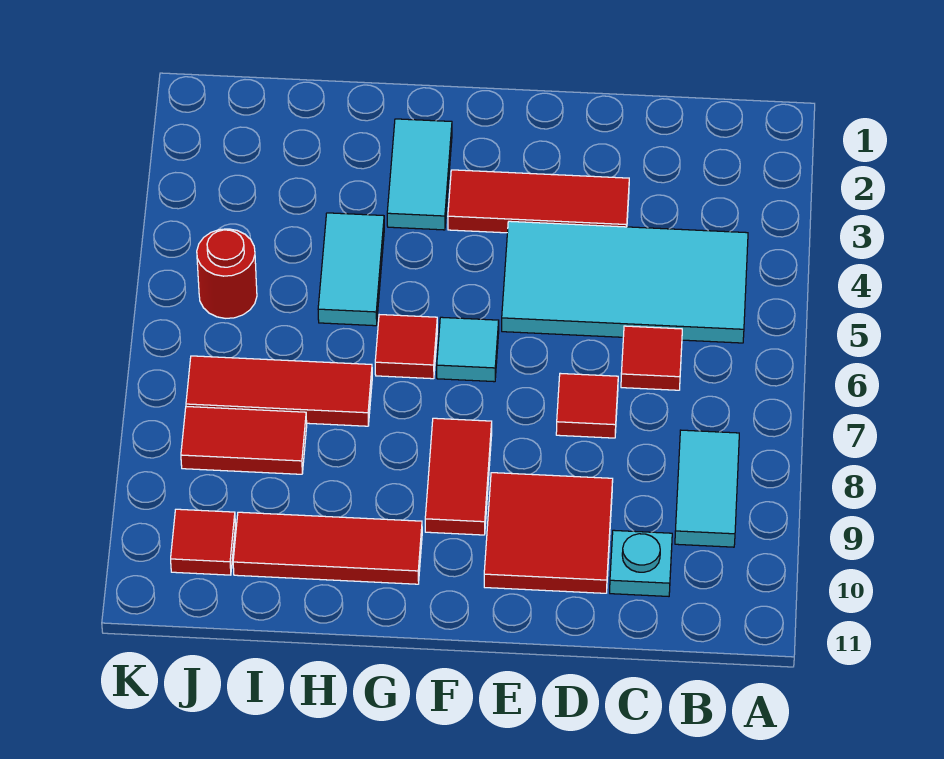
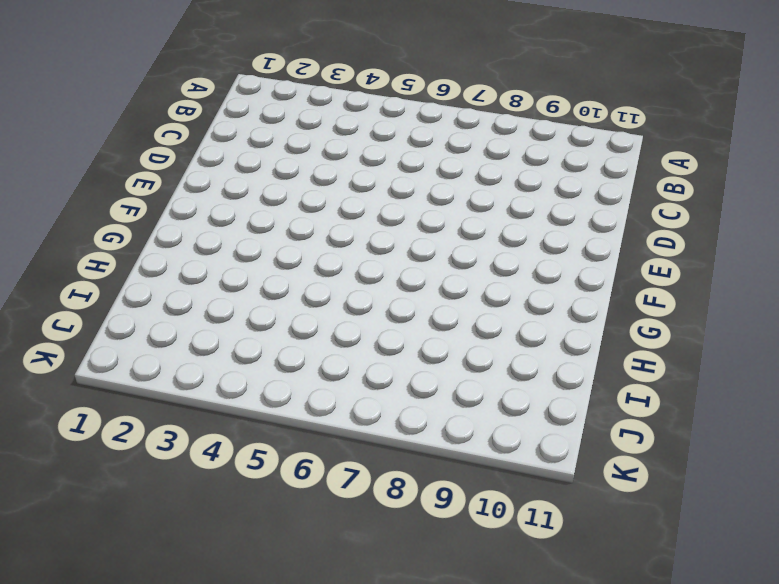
none -> cyan 2x4 tile [502,221,748,343]
none -> cyan 1x2 tile [675,430,739,547]
none -> red 1x1 tile [621,326,682,390]

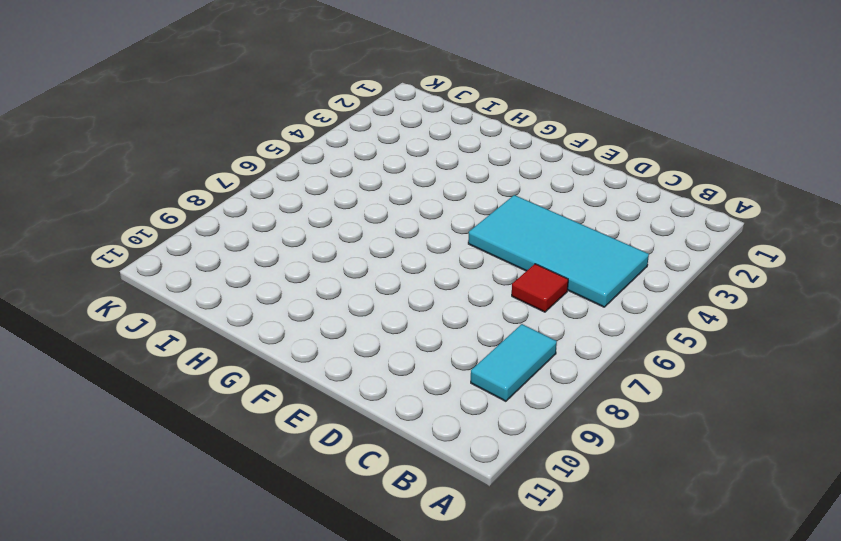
none -> cyan 1x1 plate [610,530,672,596]
none -> red 1x3 tile [448,170,629,233]
none -> red 1x1 tile [556,373,618,438]

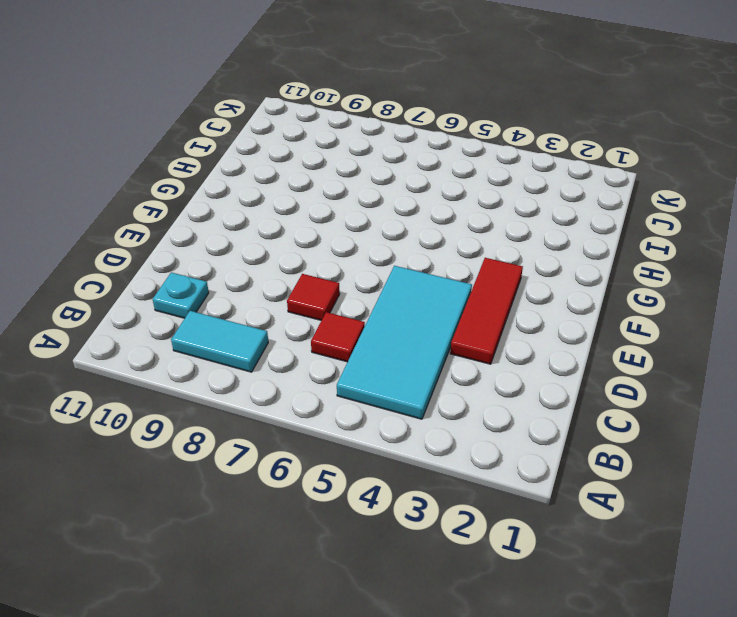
none -> red 2x2 tile [484,473,613,593]
none -> cyan 1x1 tile [437,317,499,382]
none -> red 1x2 tile [425,418,492,535]

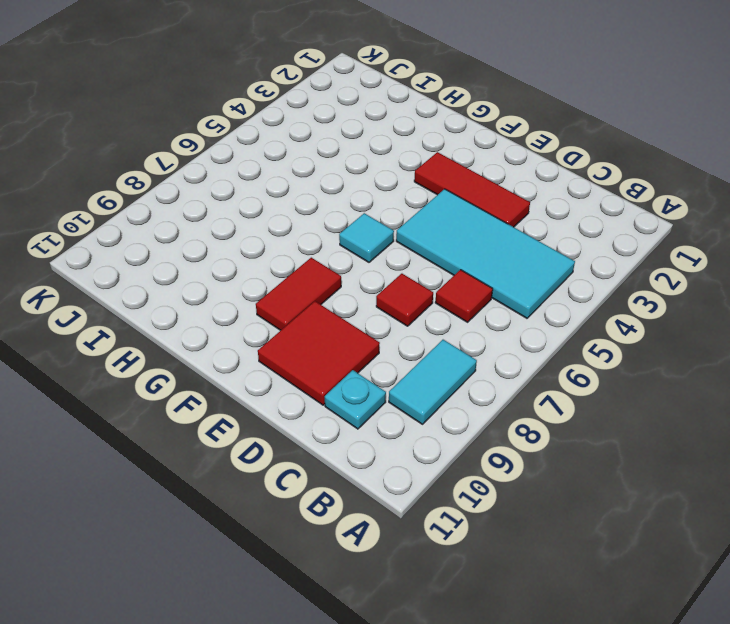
none -> cyan 1x2 tile [387,119,452,230]
none -> red 1x1 tile [375,315,437,379]
none -> red 1x3 tile [233,512,422,584]

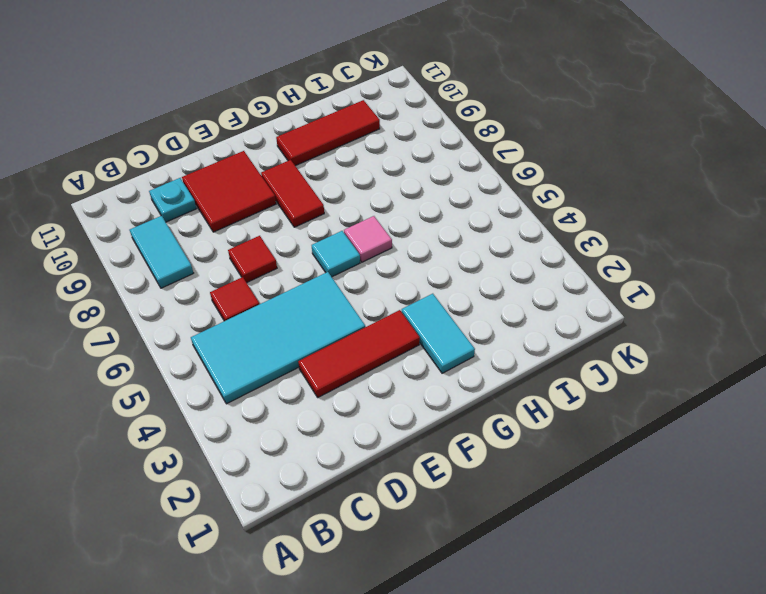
pink 1x1 tile [344,216,392,262] -> red 1x1 tile [375,315,437,379]
none -> cyan 1x2 tile [318,213,384,326]
none -> red 1x3 tile [186,356,372,426]
none -> red 1x2 tile [181,407,307,474]

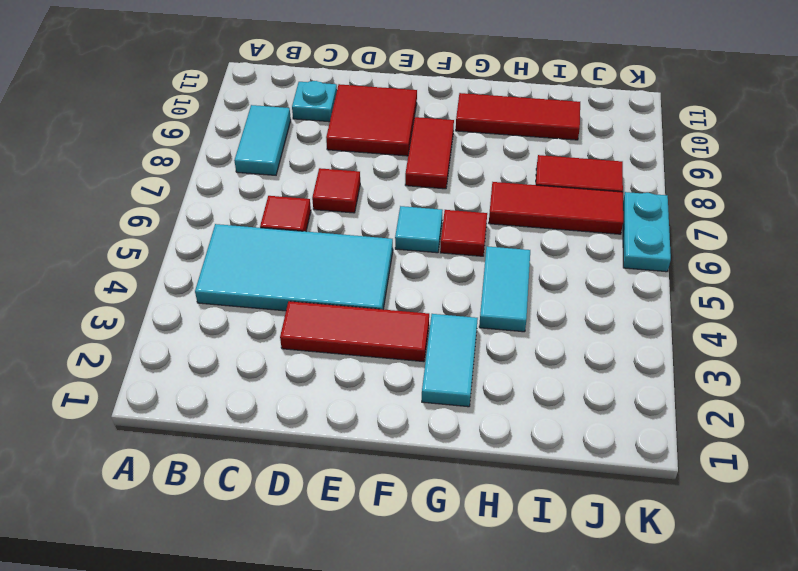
cyan 1x2 plate [623,192,671,272] -> none
none -> red 1x1 round brick [197,229,257,318]
none -> red 1x1 tile [171,509,235,575]

